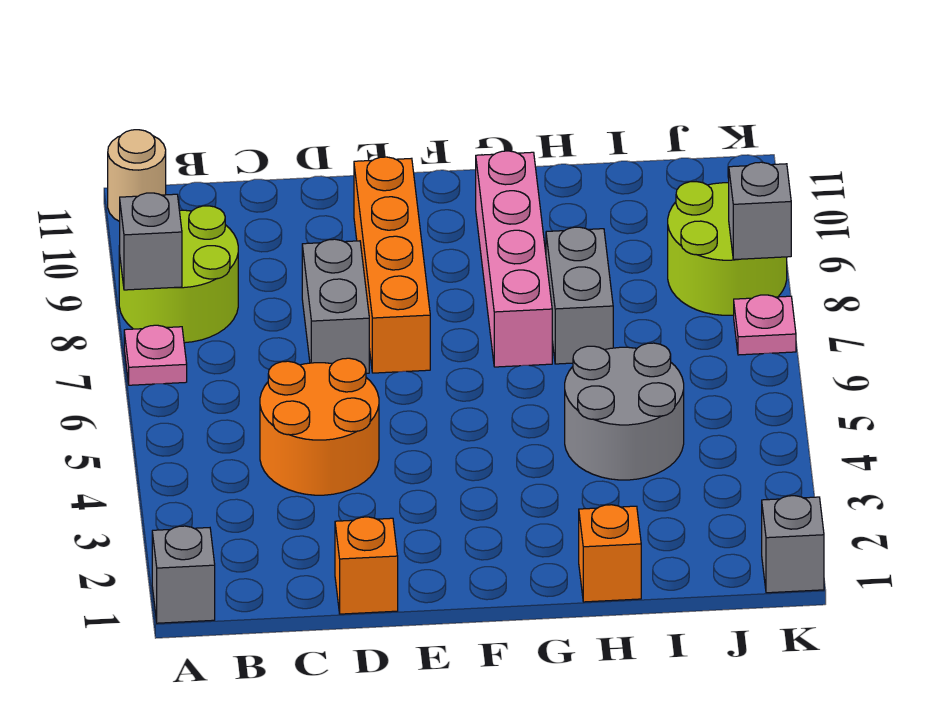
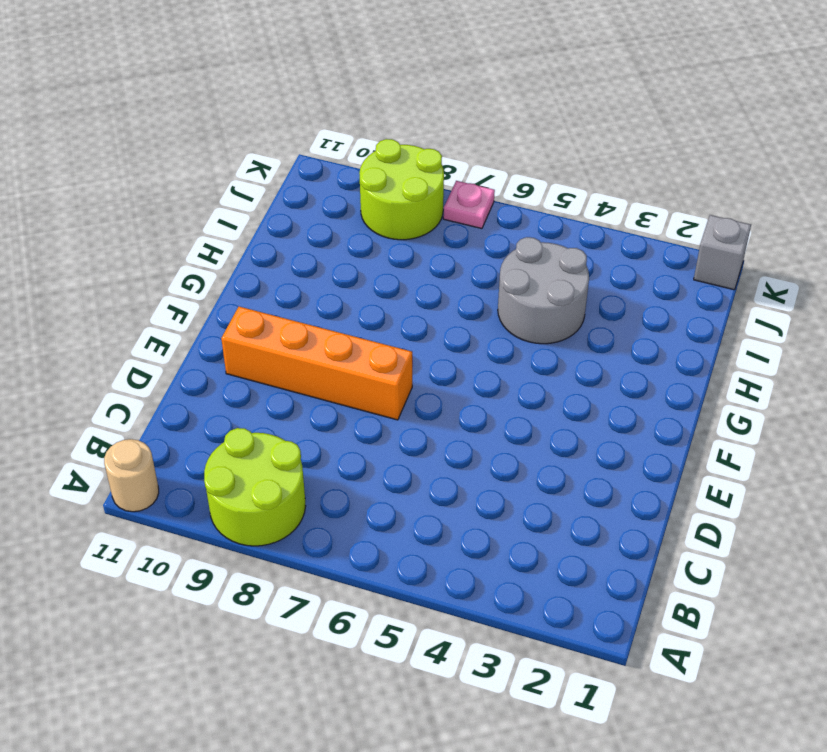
none -> grey 1x1 brick [152,526,215,623]
none -> pink 1x1 plate [124,325,187,385]
none -> orange 2x2 round brick [260,358,379,495]

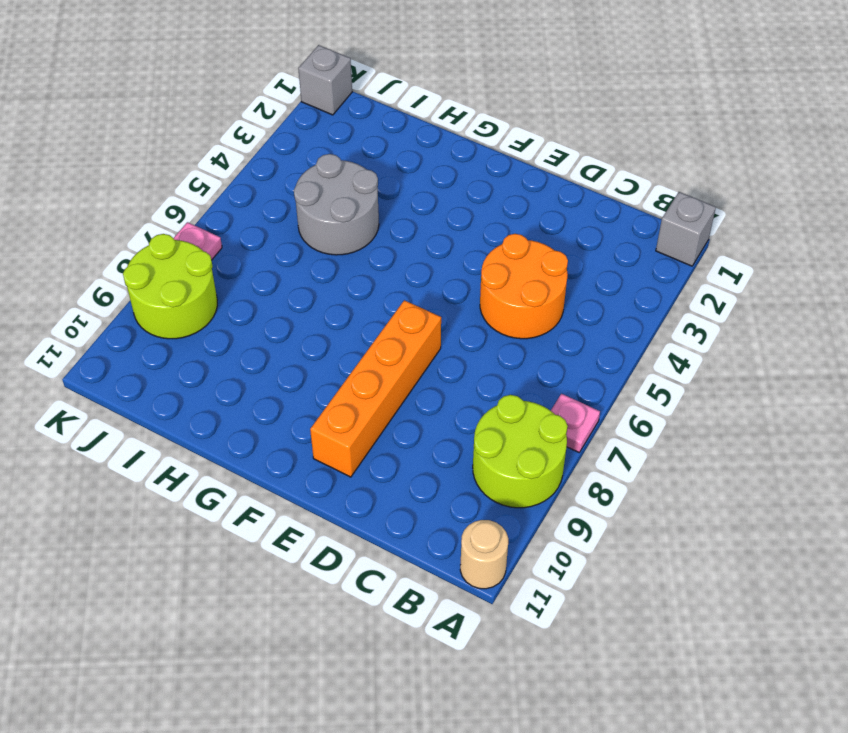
none -> orange 1x1 brick [335,517,398,614]
none -> grey 1x2 brick [302,239,369,373]
none -> pink 1x4 brick [476,151,552,367]

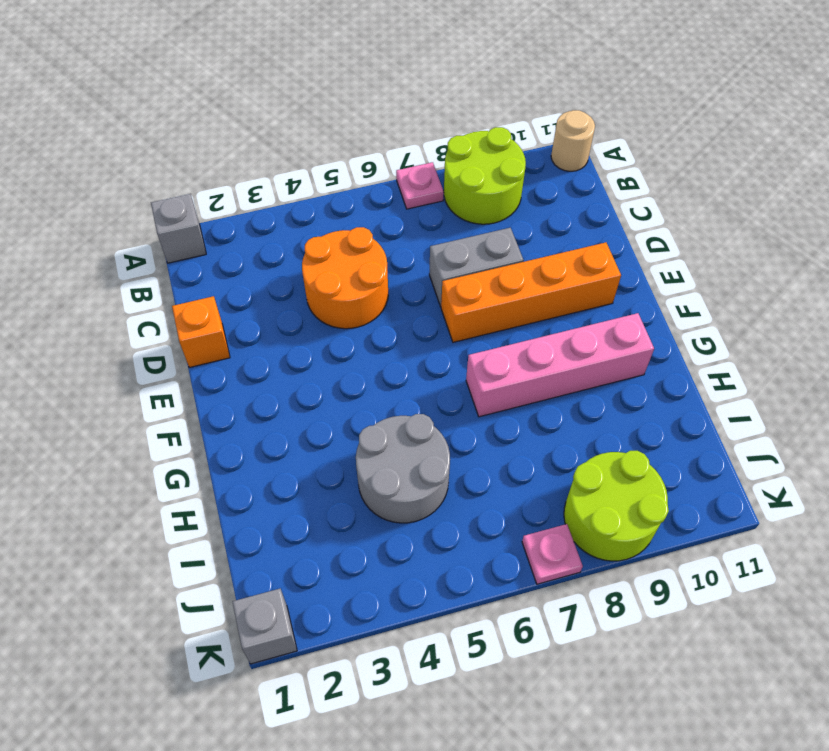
none -> orange 1x1 brick [579,505,641,602]
none -> grey 1x2 brick [546,227,613,364]
none -> grey 1x1 brick [119,193,182,290]

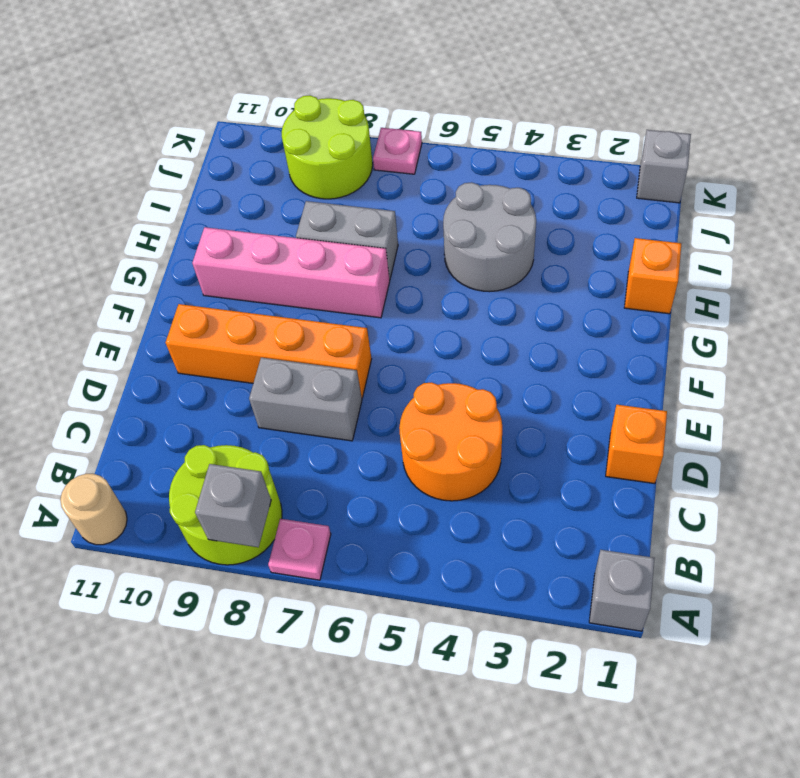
none -> grey 1x1 brick [729,162,791,260]

